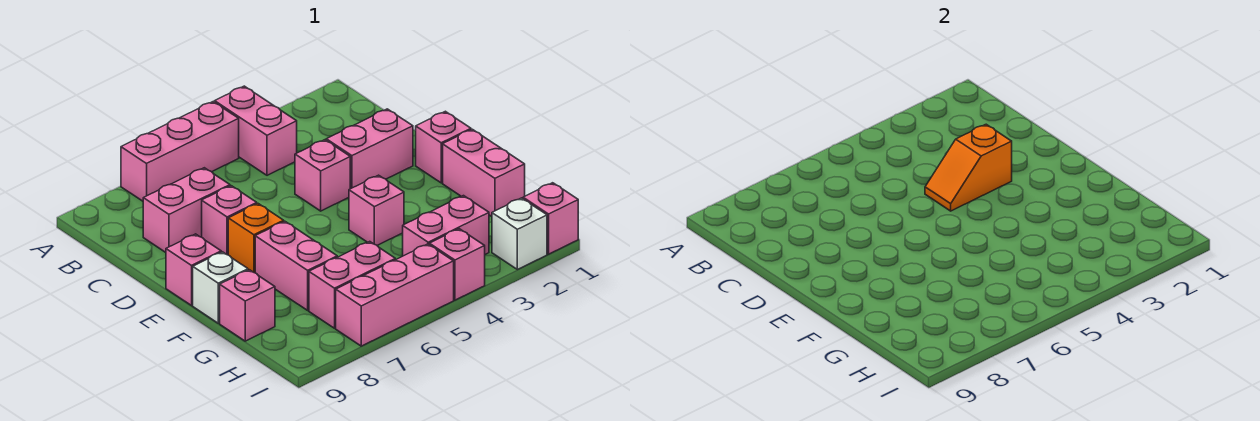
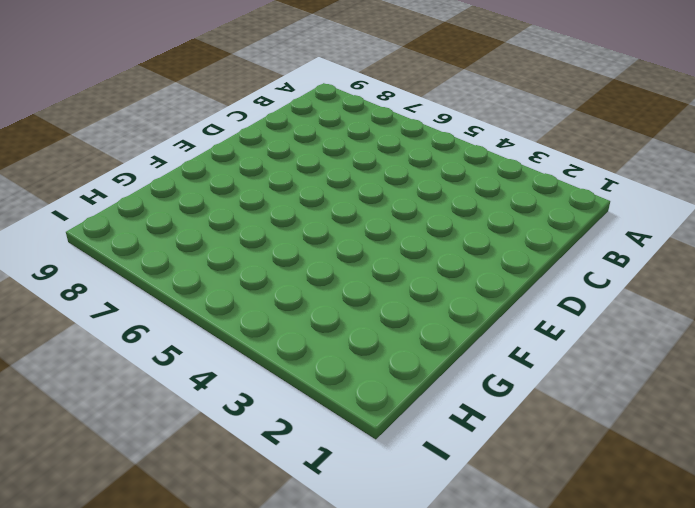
none -> pink 1x2 brick [215,86,297,175]
none -> pink 1x3 brick [121,102,239,201]
none -> pink 1x2 brick [143,168,230,252]

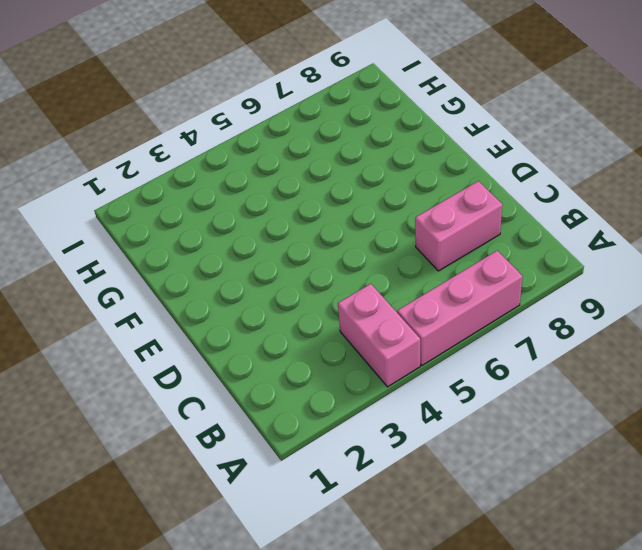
none -> pink 1x2 brick [326,109,413,189]
none -> pink 1x1 brick [295,140,350,211]
none -> pink 1x1 brick [202,186,257,255]

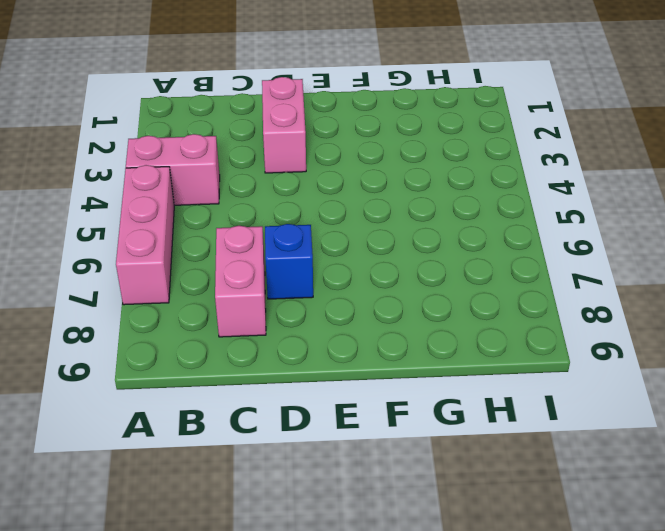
blue 1x1 brick [265,224,313,299] -> pink 1x1 brick [202,186,257,255]
none -> pink 1x1 brick [295,140,350,211]
none -> pink 1x1 brick [416,111,471,183]
none -> orange 1x1 brick [228,204,284,273]

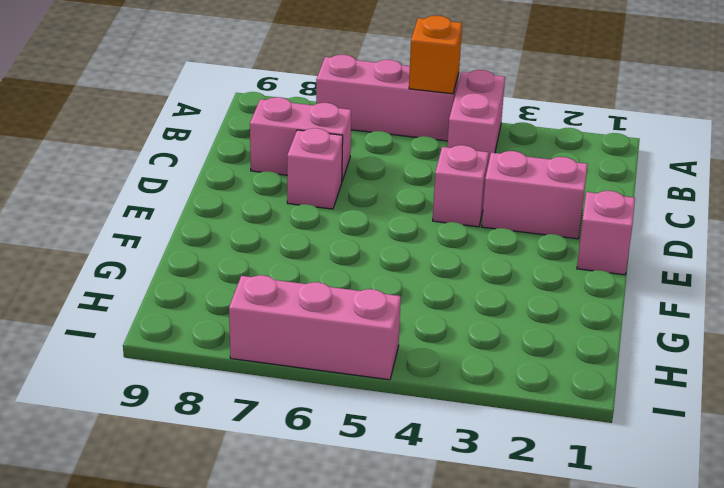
orange 1x1 brick [409,16,462,94] -> orange 1x1 brick moved to [228,204,284,273]
none -> pink 1x1 brick [166,234,221,305]
none -> pink 1x2 brick [443,129,525,216]
none -> pink 1x1 brick [349,175,404,245]

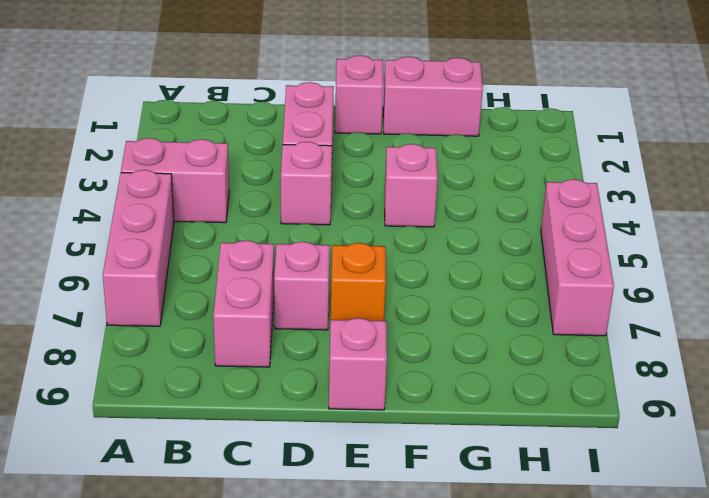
none -> pink 1x2 brick [255,221,337,310]
none -> white 1x1 brick [193,252,248,323]
none -> pink 1x1 brick [220,270,275,341]

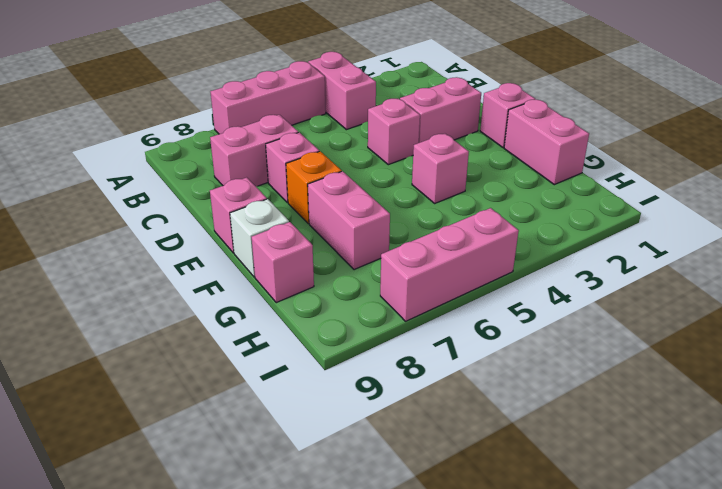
none -> pink 1x2 brick [403,196,489,256]
none -> pink 1x2 brick [309,242,395,328]
none -> pink 1x1 brick [523,183,578,254]

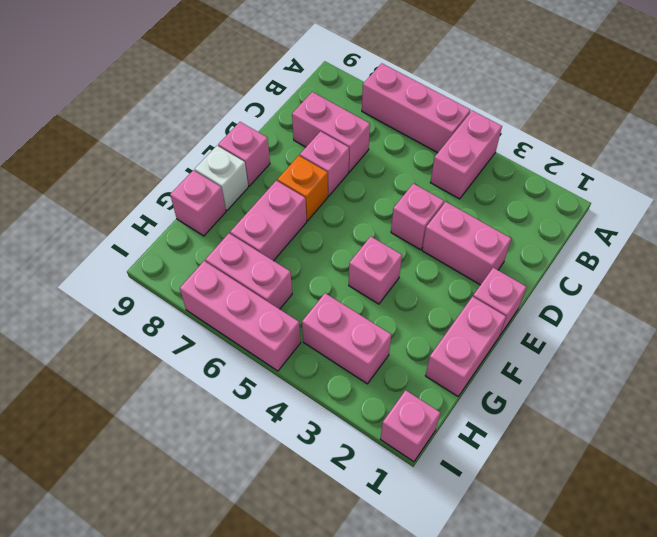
none -> white 1x1 brick [492,198,547,269]
none -> pink 1x1 brick [429,229,485,300]
none -> orange 1x2 slope [925,124,1012,211]

